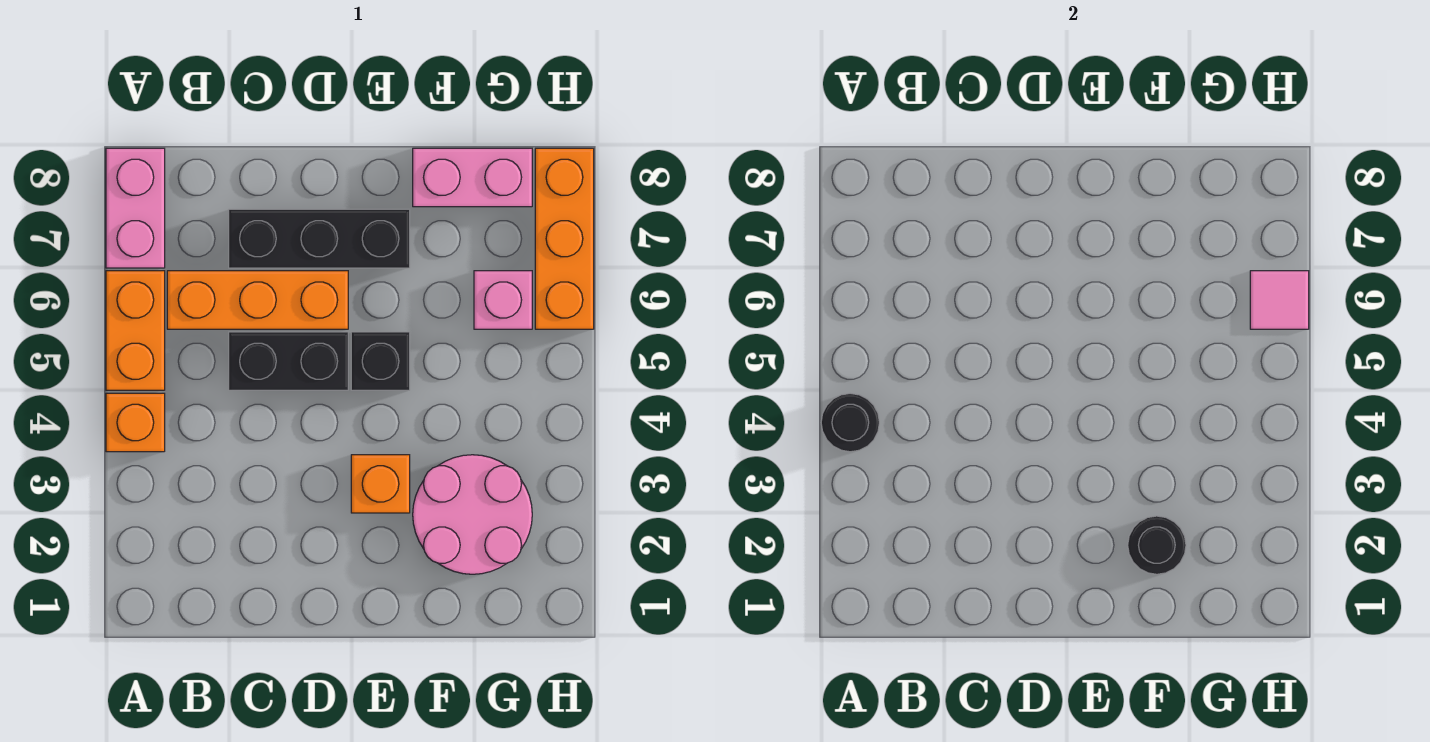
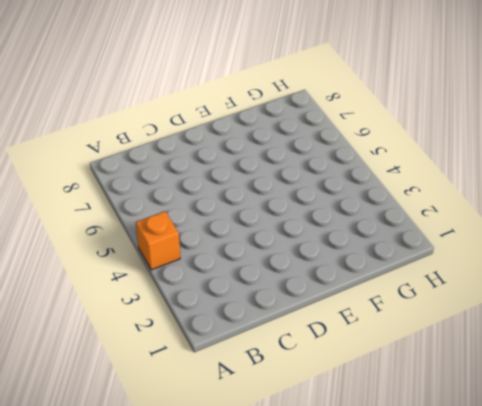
none -> orange 1x2 brick [106,271,165,390]
none -> pink 1x2 brick [106,148,165,268]
none -> orange 1x3 brick [167,271,348,329]

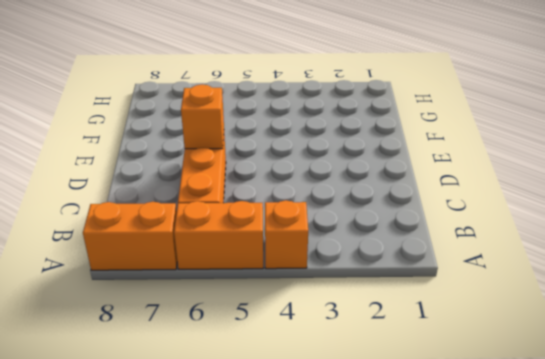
orange 1x2 brick [83,202,177,270] -> pink 1x2 brick [106,148,165,268]
orange 1x1 brick [181,84,224,149] -> orange 1x1 brick moved to [351,455,410,513]
none -> black 1x2 brick [229,332,348,390]
none -> black 1x3 brick [229,209,410,268]
none -> black 1x1 brick [351,332,410,390]

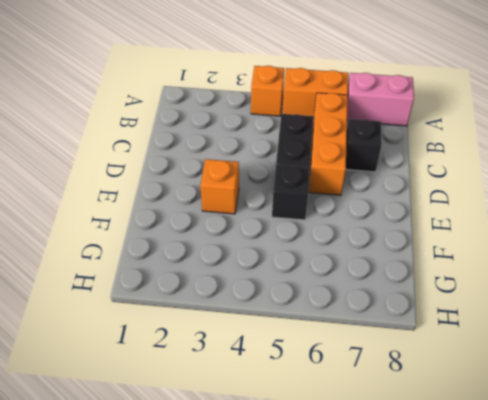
black 1x1 brick [346,119,382,172] -> black 1x3 brick [229,209,410,268]
none -> pink 2x2 round brick [413,455,532,574]
none -> pink 1x2 brick [413,148,532,207]
none -> pink 1x1 brick [474,271,532,329]

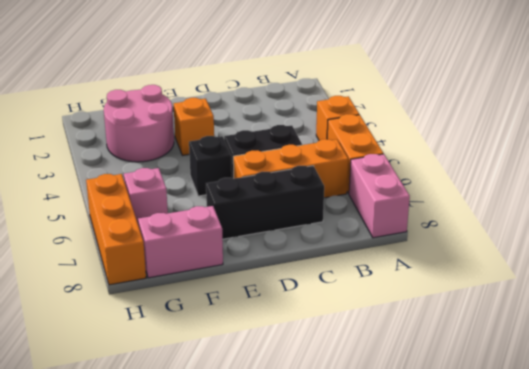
none -> black 1x1 round brick [821,393,879,452]
none -> black 1x1 round brick [1128,516,1186,574]
none -> pink 1x1 tile [1250,271,1309,329]

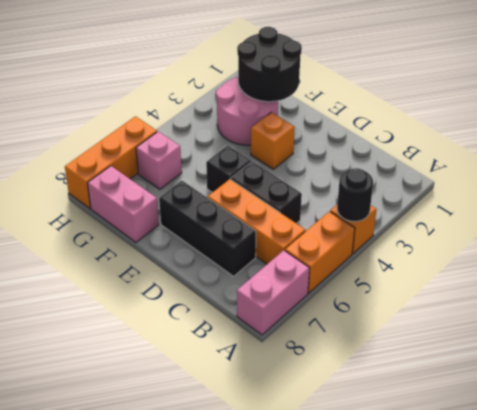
black 2x2 round brick [237,27,302,102] -> black 1x1 round brick [1128,516,1186,574]
none -> pink 1x1 tile [1250,271,1309,329]

